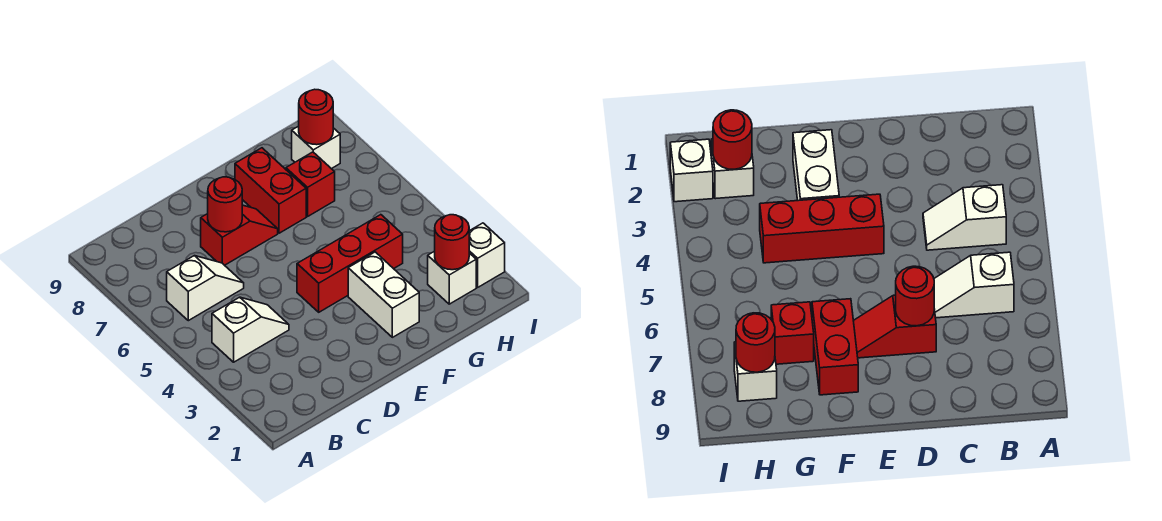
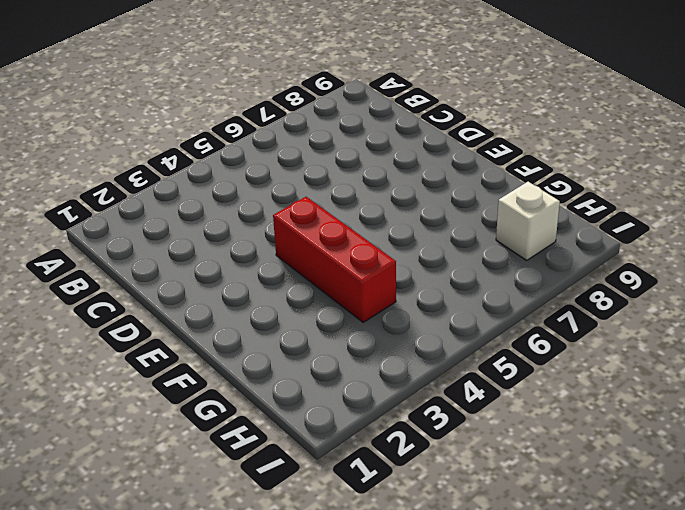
none -> white 1x2 slope [212,297,289,362]
none -> white 1x2 slope [167,256,244,321]
none -> red 1x2 slope [201,205,278,265]

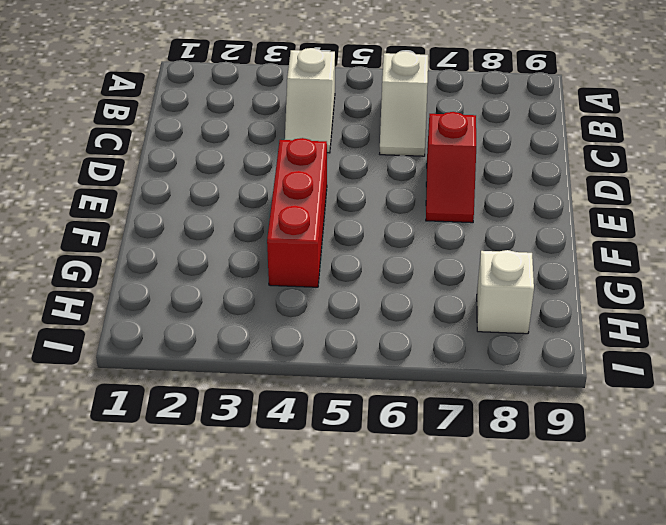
none -> white 1x2 brick [348,252,419,337]
none -> red 1x2 brick [235,148,306,233]
none -> red 1x1 brick [286,152,335,216]

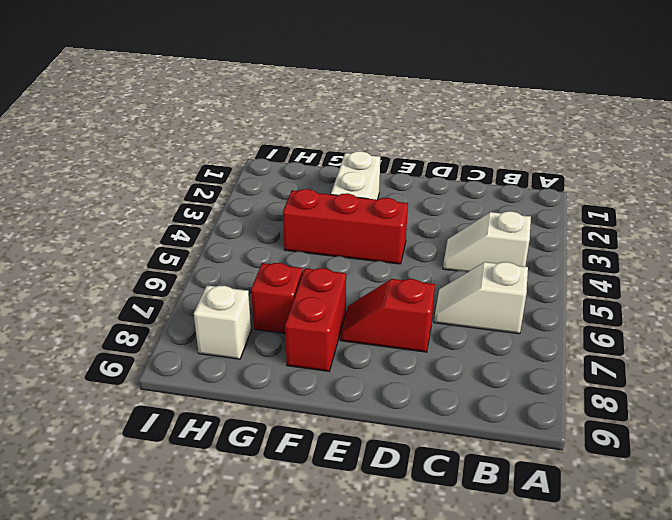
none -> white 1x1 brick [428,251,476,304]
none -> white 1x1 brick [469,223,505,287]
none -> red 1x1 round brick [208,177,242,232]

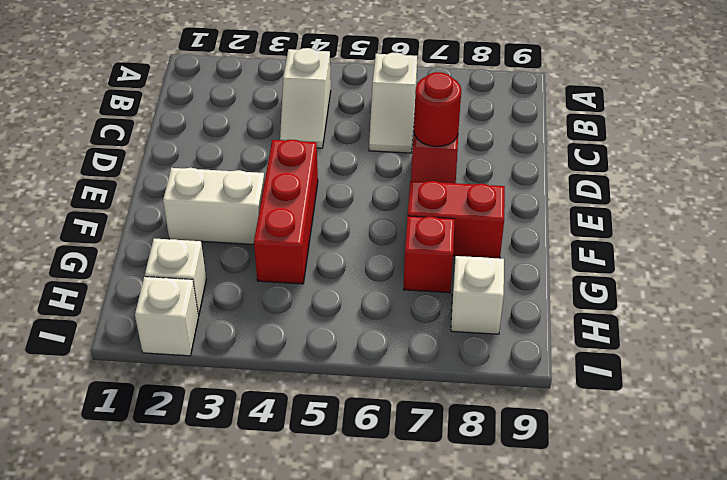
none -> red 1x1 round brick [435,215,469,270]
none -> red 1x1 round brick [299,89,333,145]

